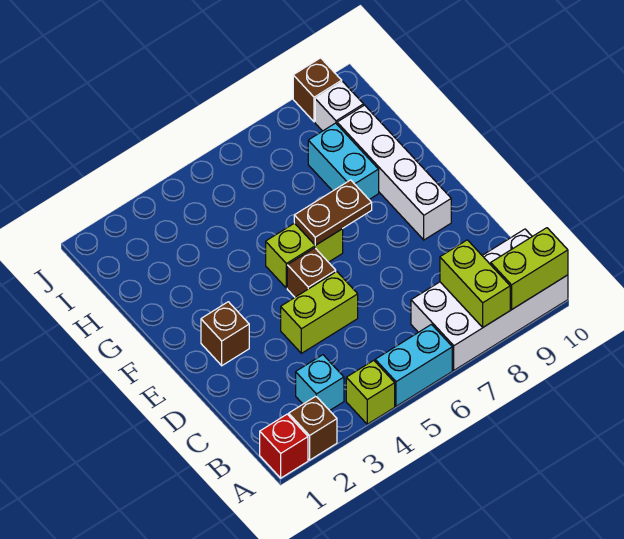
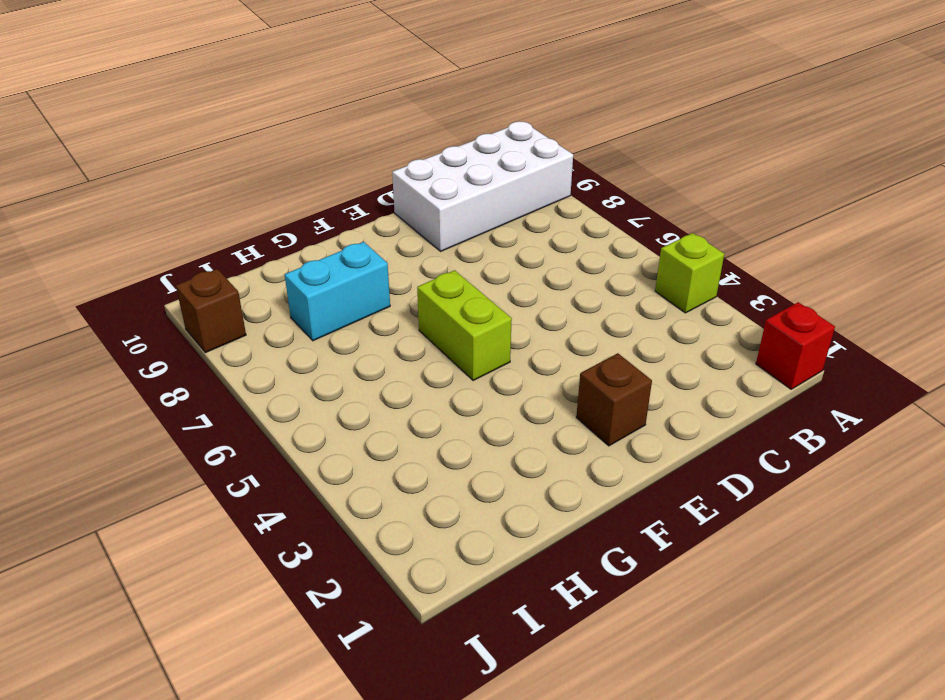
white 2x4 brick [392,122,573,251] -> white 2x4 brick turned to [411,229,568,370]
none -> brown 1x1 brick [289,396,337,460]
none -> cyan 1x2 brick [375,325,452,406]
none -> cyan 1x1 brick [296,355,344,411]

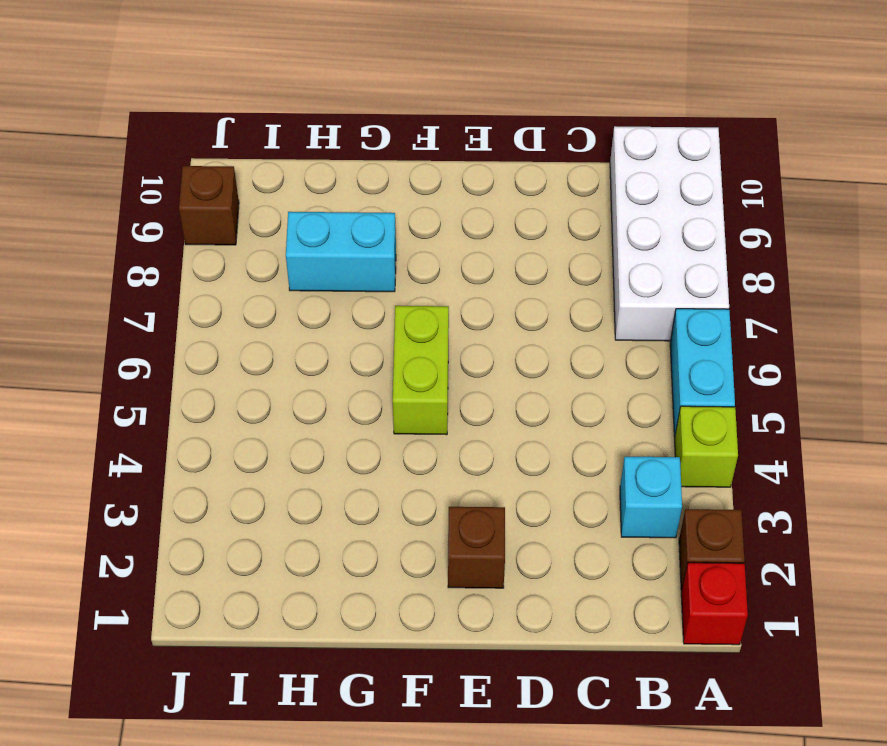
none -> lime 1x2 brick [281,272,358,353]
none -> brown 1x1 brick [287,248,336,297]
none -> white 1x4 brick [337,105,451,240]

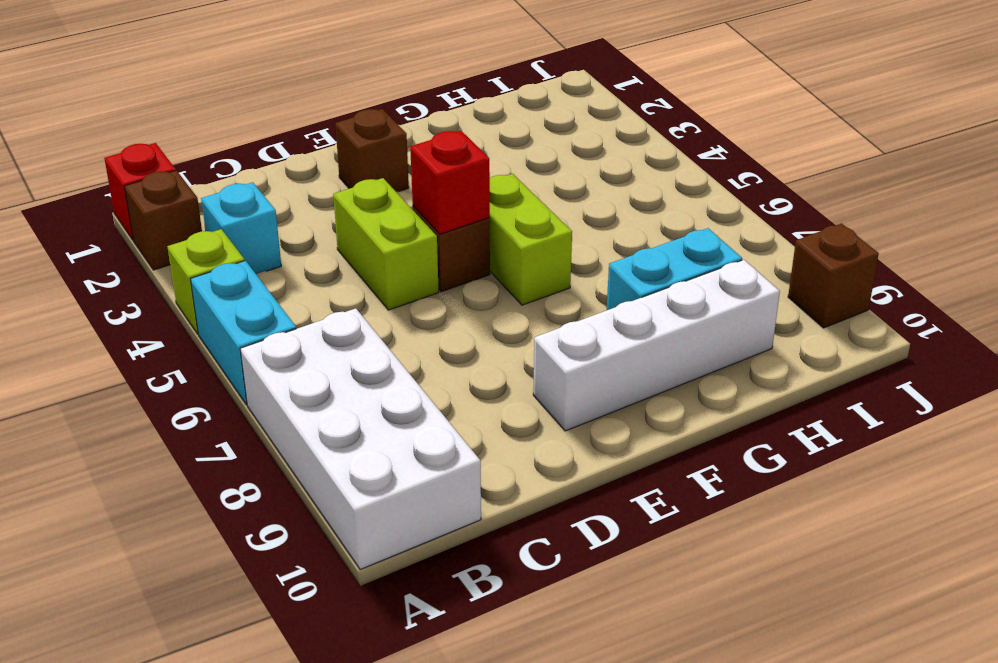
red 1x1 brick [410,131,490,234] -> none
none -> white 1x1 brick [315,82,364,131]
none -> lime 1x2 brick [440,240,510,327]
none -> lime 1x2 brick [491,228,568,310]

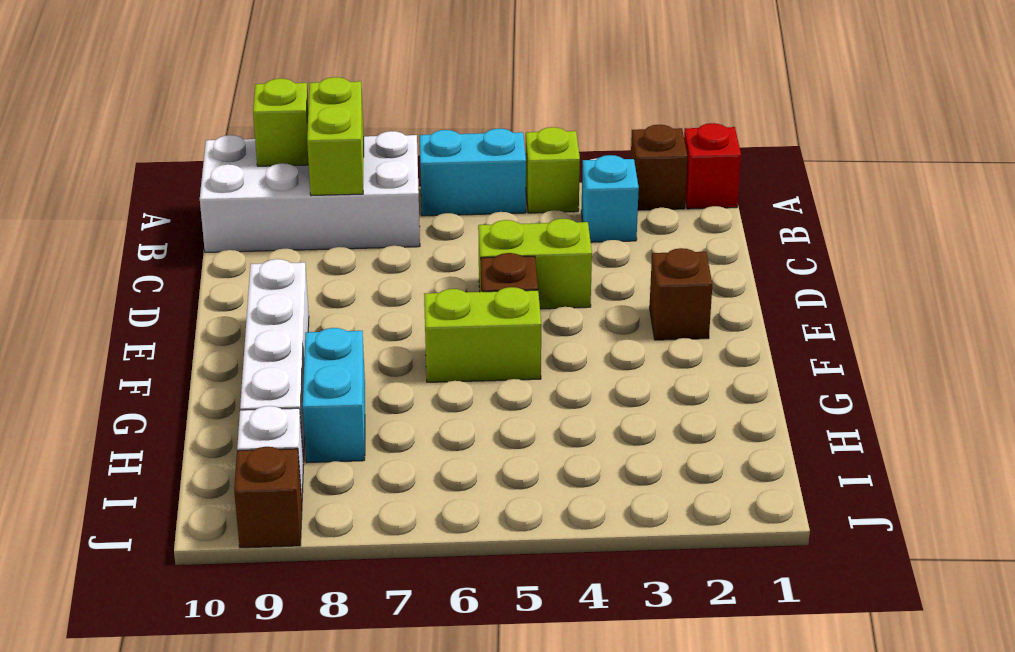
lime 1x1 brick [253,78,309,166] -> lime 1x2 brick [491,228,568,310]
none -> brown 1x2 plate [294,180,372,245]

